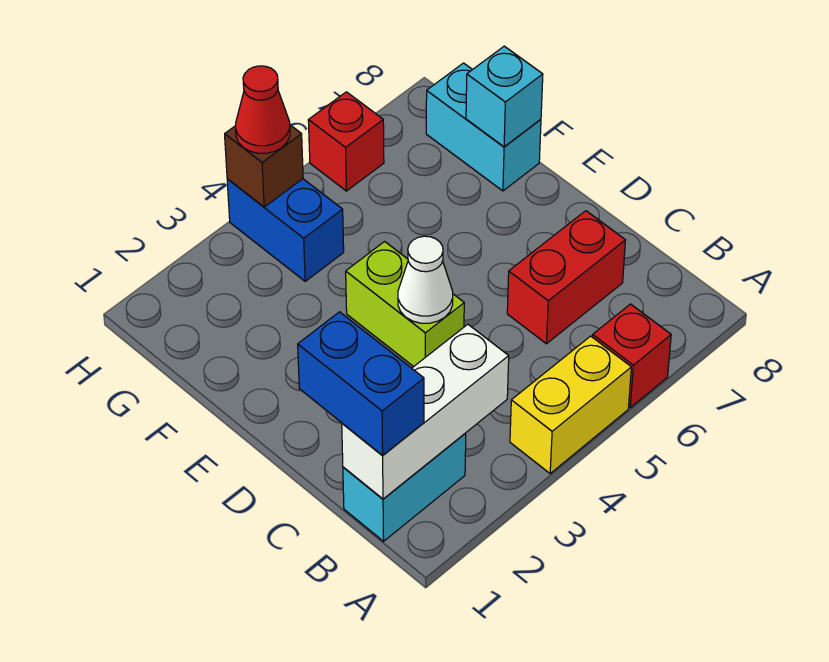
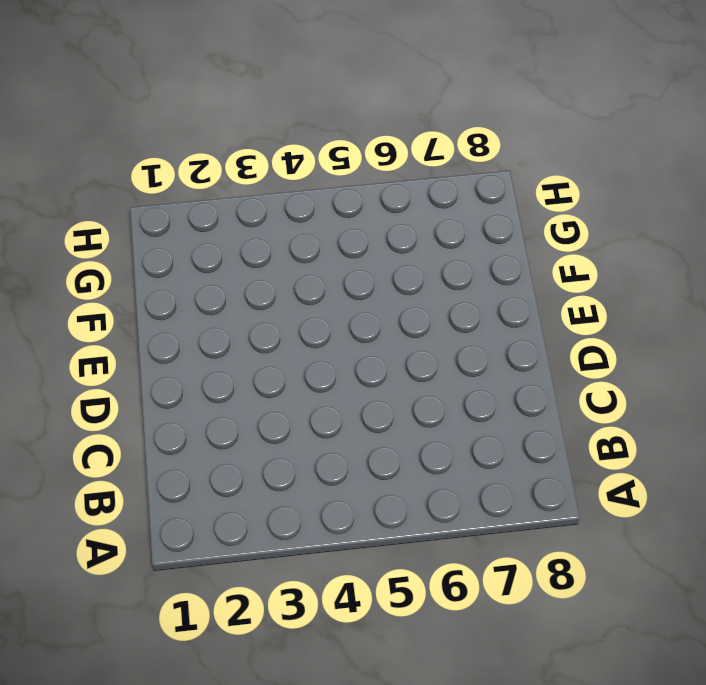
none -> yellow 1x2 brick [510,336,631,473]
none -> red 1x1 brick [592,304,671,408]
none -> cyan 1x2 brick [343,433,466,541]

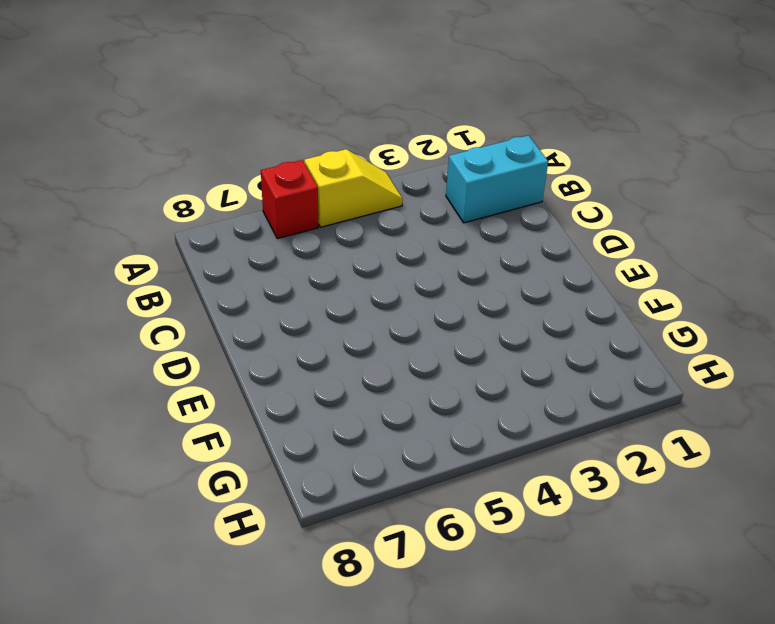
yellow 1x2 slope [304,149,403,227] -> yellow 1x2 brick [510,336,631,473]
none -> red 1x2 brick [507,211,625,344]
none -> lime 1x2 brick [346,242,464,367]
none -> cyan 1x2 brick [426,63,541,191]

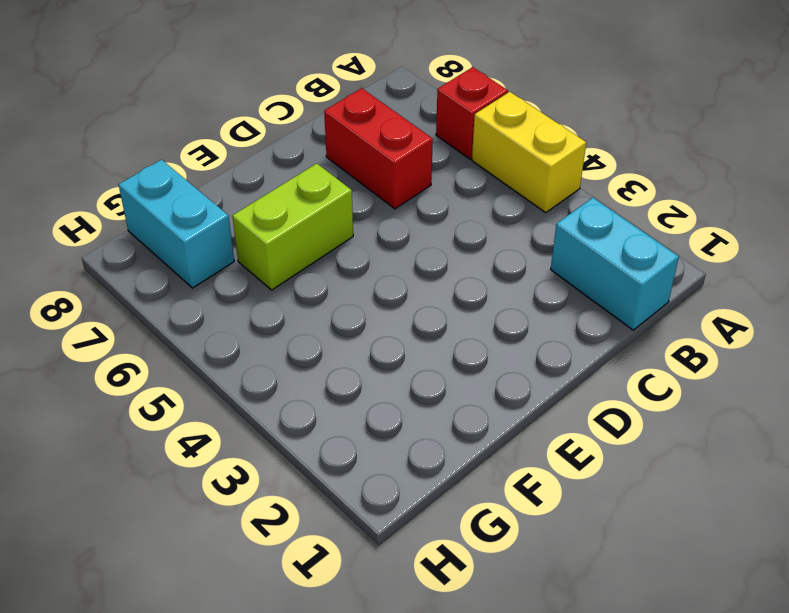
lime 1x2 brick [232,163,353,290] -> lime 1x2 brick moved to [346,242,464,367]
cyan 1x2 brick [119,160,234,288] -> cyan 1x2 brick turned to [426,63,541,191]
none -> blue 1x2 brick [227,179,344,281]
none -> red 1x1 brick [308,92,384,191]
none -> white 1x3 brick [342,324,509,499]

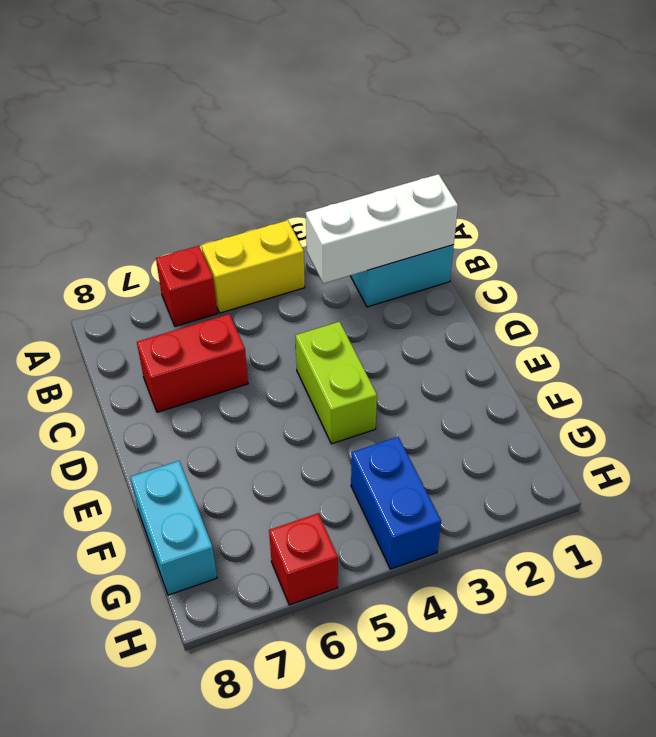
none -> white 1x1 cone [398,236,453,323]
none -> cyan 1x1 brick [466,46,543,147]
none -> brown 1x1 brick [225,125,303,207]

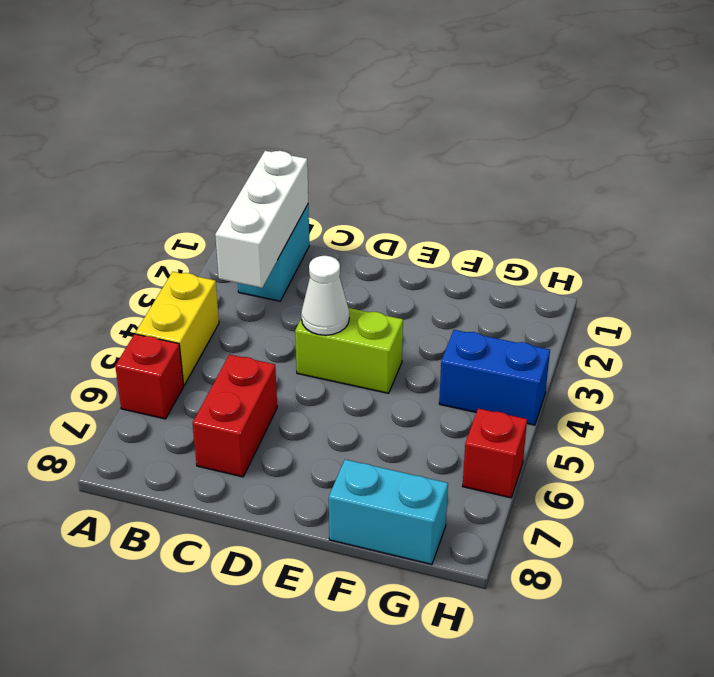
none -> cyan 1x1 brick [466,46,543,147]
none -> brown 1x1 brick [225,125,303,207]
none -> blue 1x2 brick [298,312,424,455]

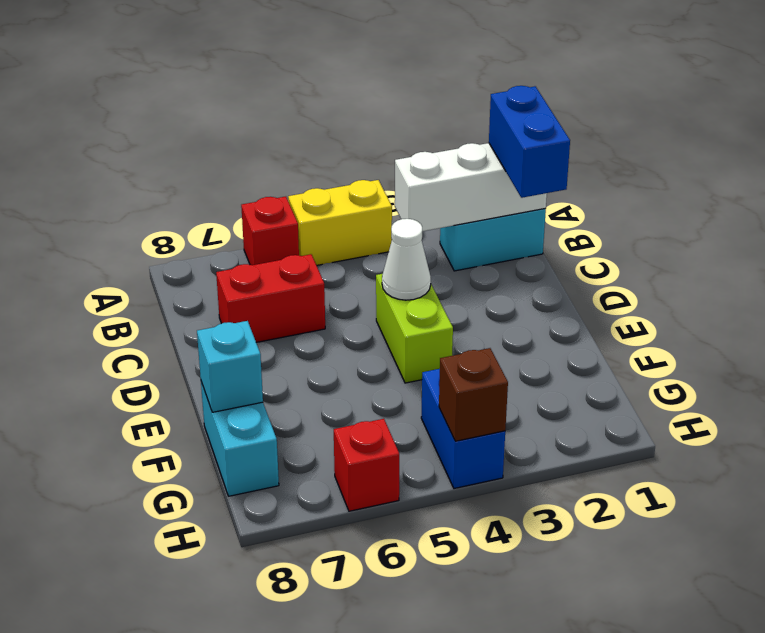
none -> red 1x1 cone [236,66,290,153]

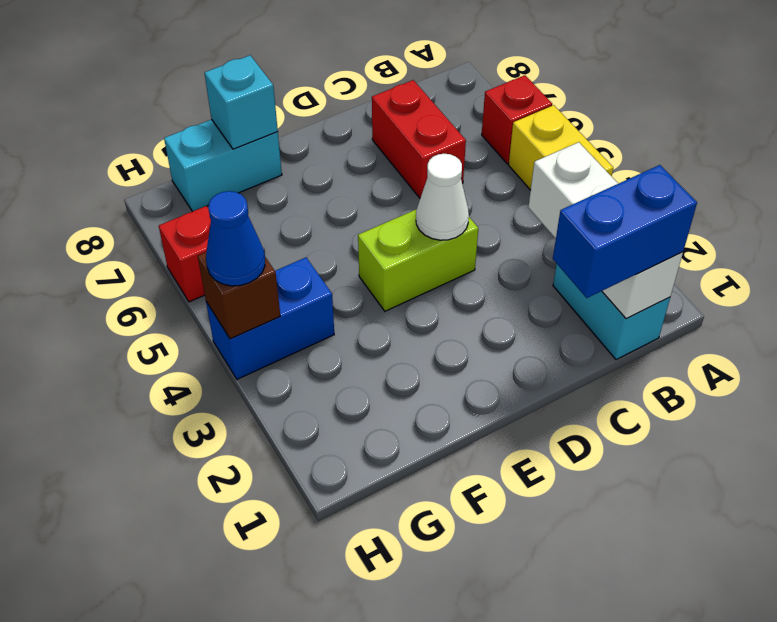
blue 1x1 cone [206,191,265,286] -> red 1x1 cone [236,66,290,153]

